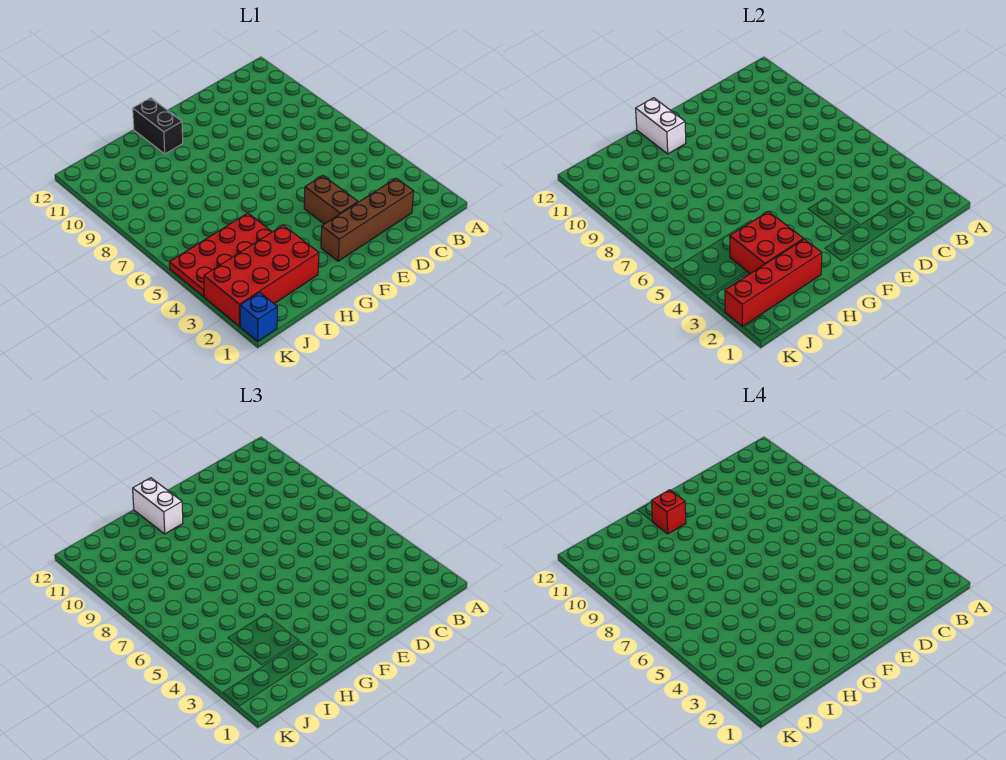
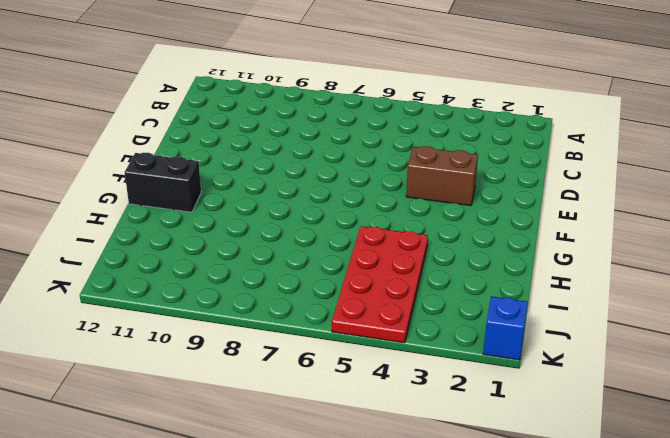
none -> brown 1x4 brick [321,178,414,261]
none -> red 2x4 brick [204,225,319,326]

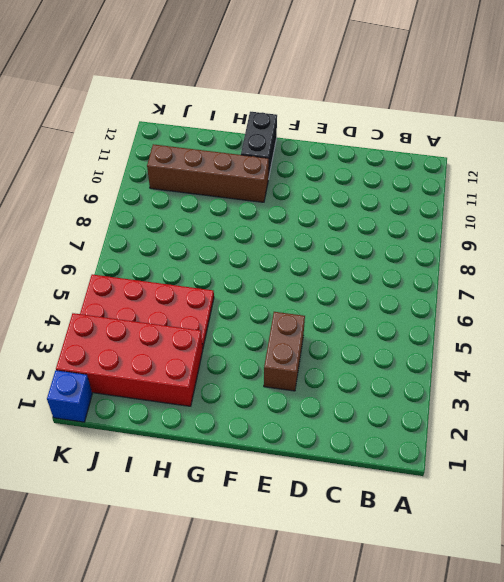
brown 1x4 brick [147,144,269,202] -> brown 1x4 brick moved to [321,178,414,261]
none -> white 1x2 brick [636,98,686,154]
none -> red 1x4 brick [725,239,822,326]

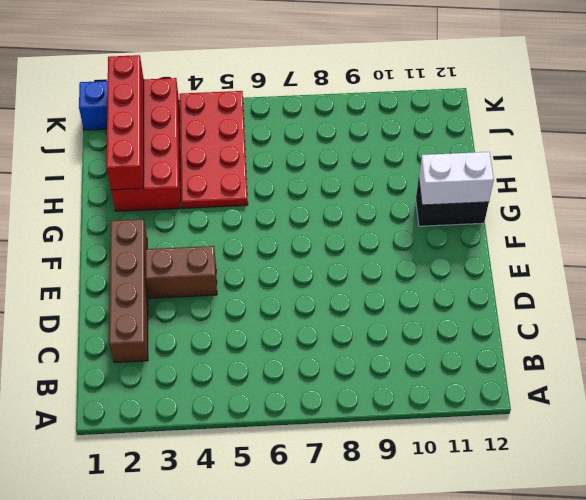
none -> red 2x2 brick [730,211,803,274]
none -> white 1x2 brick [133,478,183,534]

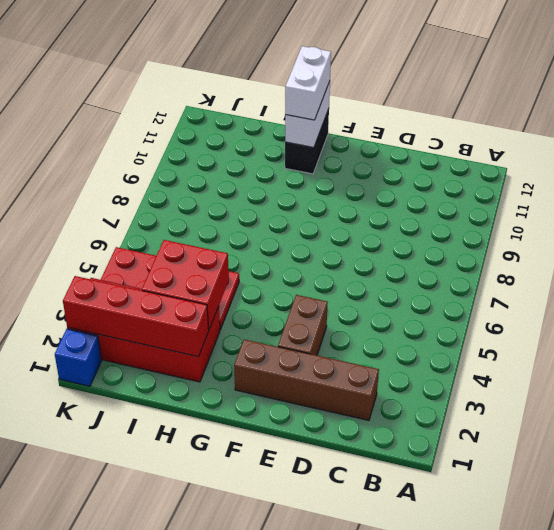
none -> red 1x1 brick [652,490,686,534]

